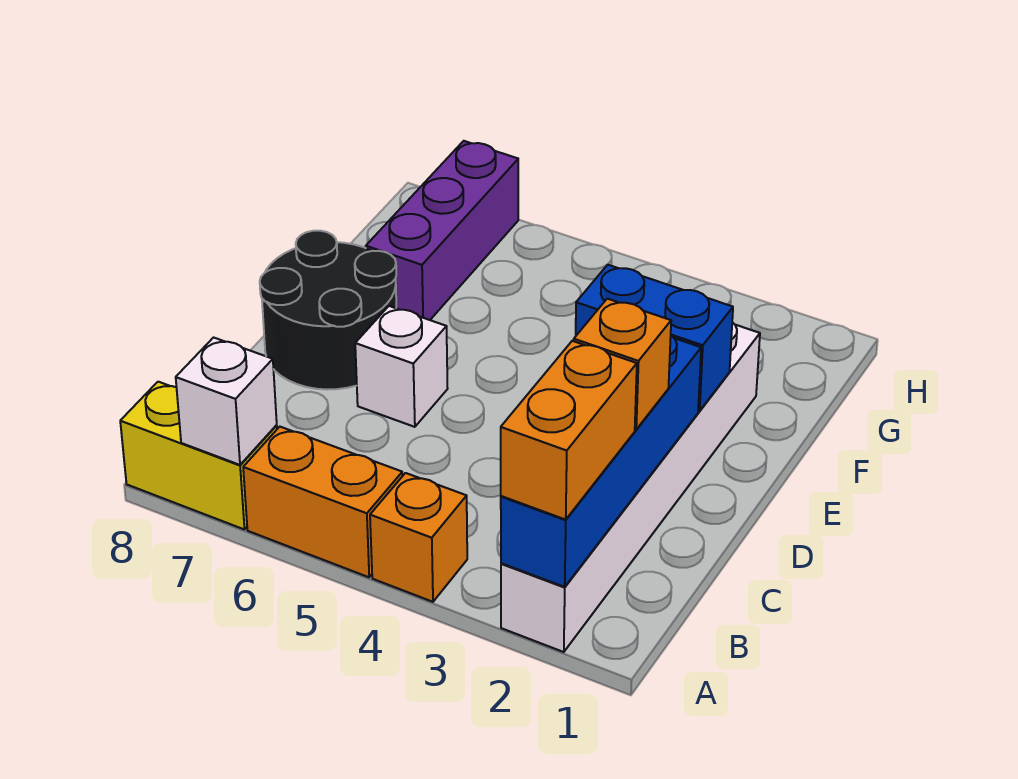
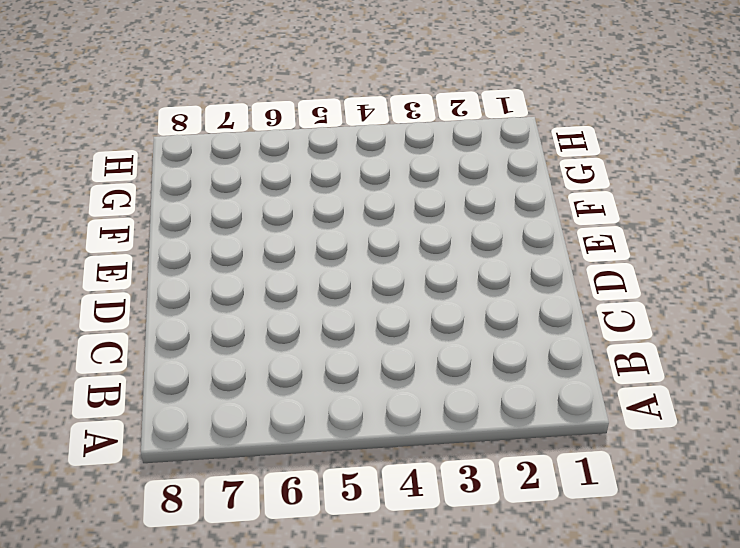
none -> white 1x6 brick [501,322,760,652]
none -> orange 1x1 brick [370,473,467,602]
none -> orange 1x2 brick [243,427,402,577]

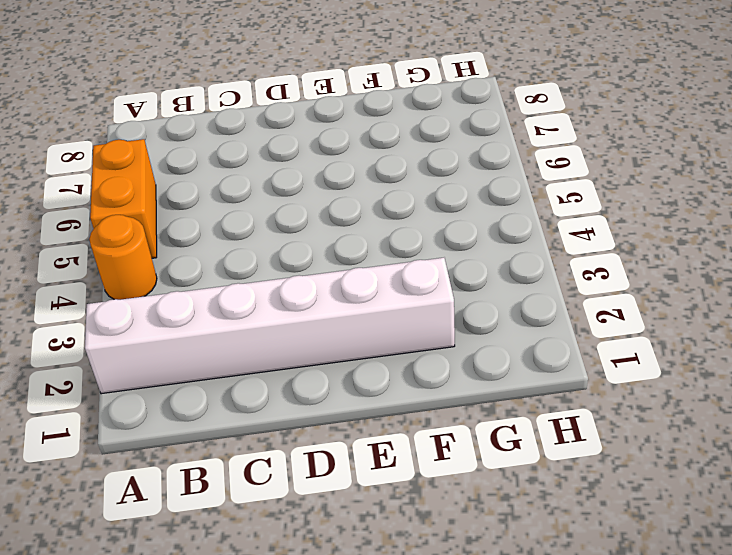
orange 1x1 round brick [89,215,157,300] -> orange 1x1 brick [370,473,467,602]
none -> yellow 1x2 brick [120,382,277,530]
none -> white 1x1 brick [355,306,448,427]
none -> black 2x2 round brick [260,231,396,390]

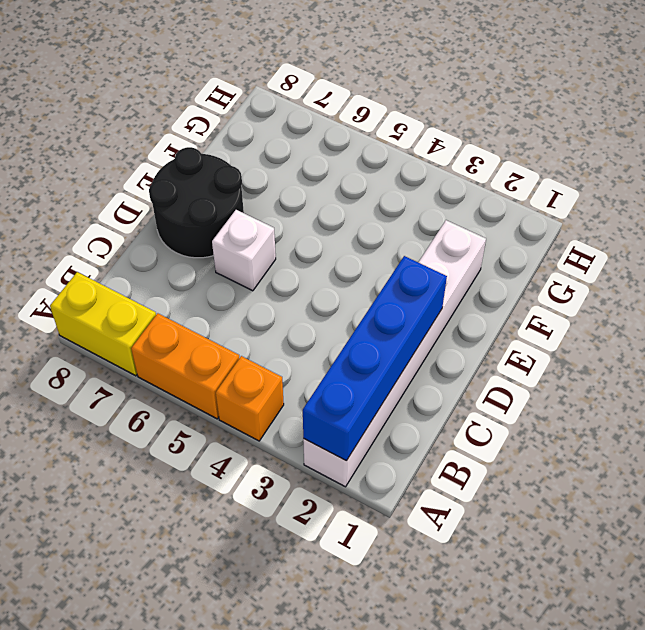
none -> purple 1x3 brick [366,141,518,320]
none -> white 1x1 brick [176,338,277,465]
none -> blue 1x2 brick [576,265,733,411]

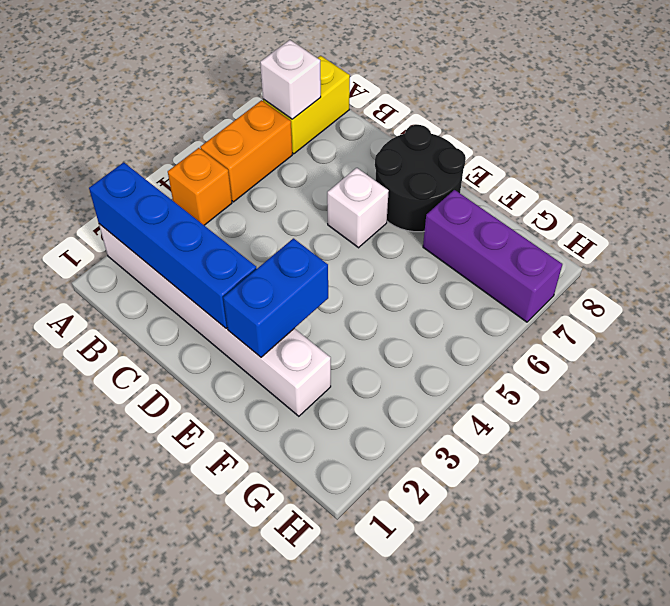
none -> orange 1x2 brick [501,341,637,520]
none -> orange 1x1 brick [574,299,671,429]

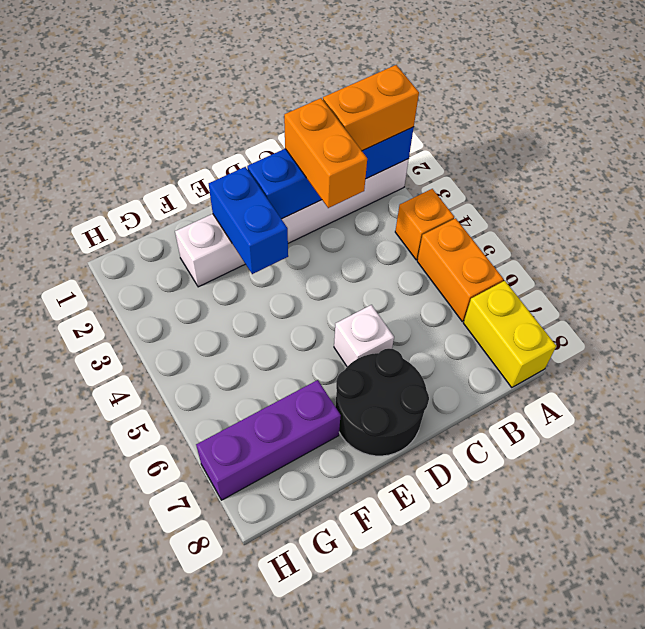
orange 1x2 brick [284,98,367,208] -> orange 1x1 brick [574,299,671,429]
none -> white 1x1 brick [176,338,277,465]

